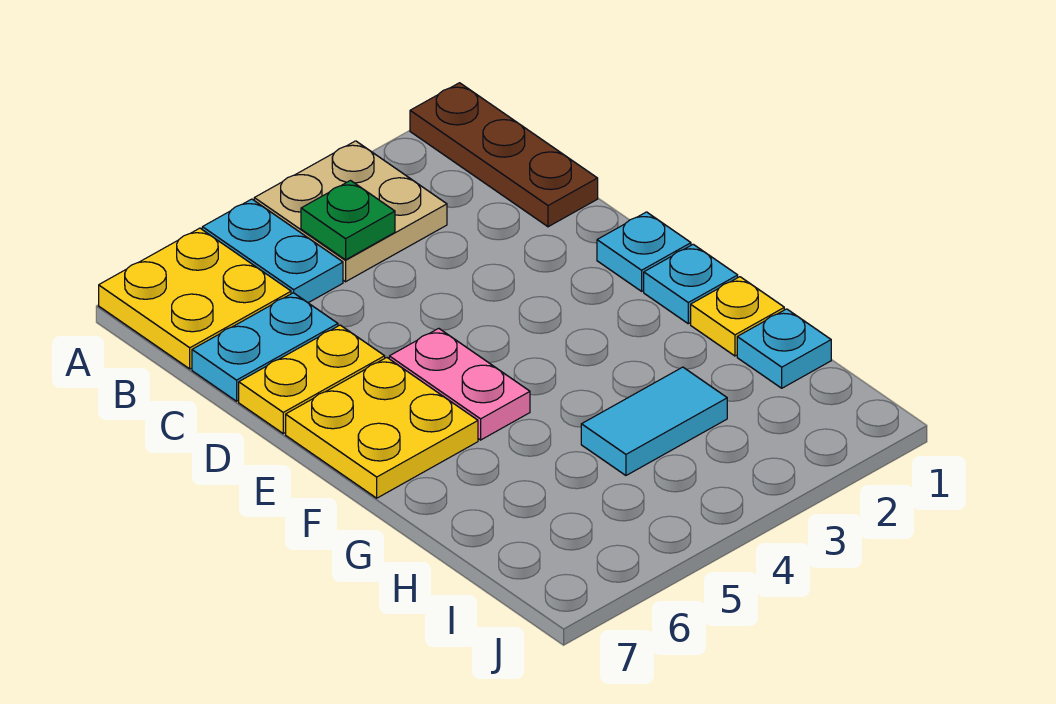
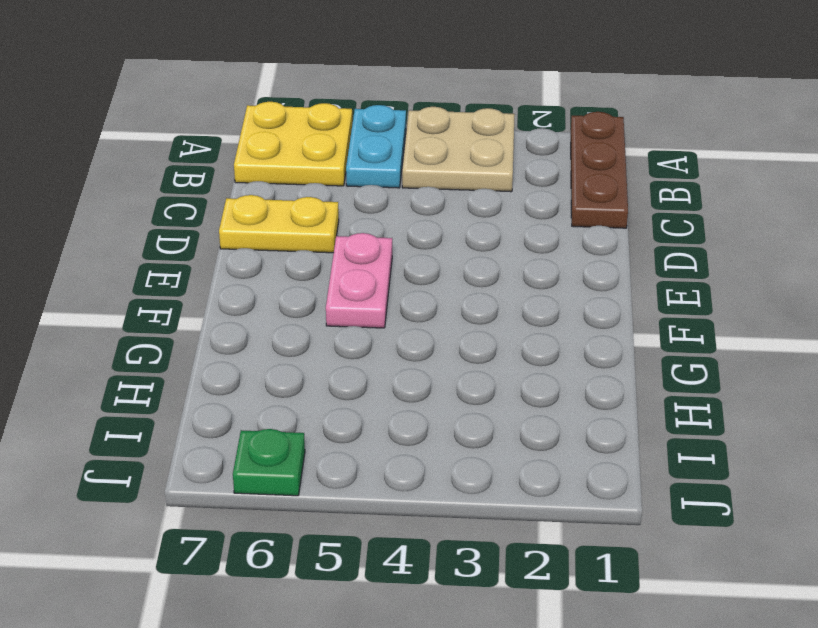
green 1x1 plate [233,429,305,496] -> green 1x1 plate moved to [301,181,395,260]
none -> cyan 1x2 plate [192,293,338,401]
none -> cyan 1x1 plate [597,212,691,291]
none -> yellow 2x2 plate [286,358,478,498]

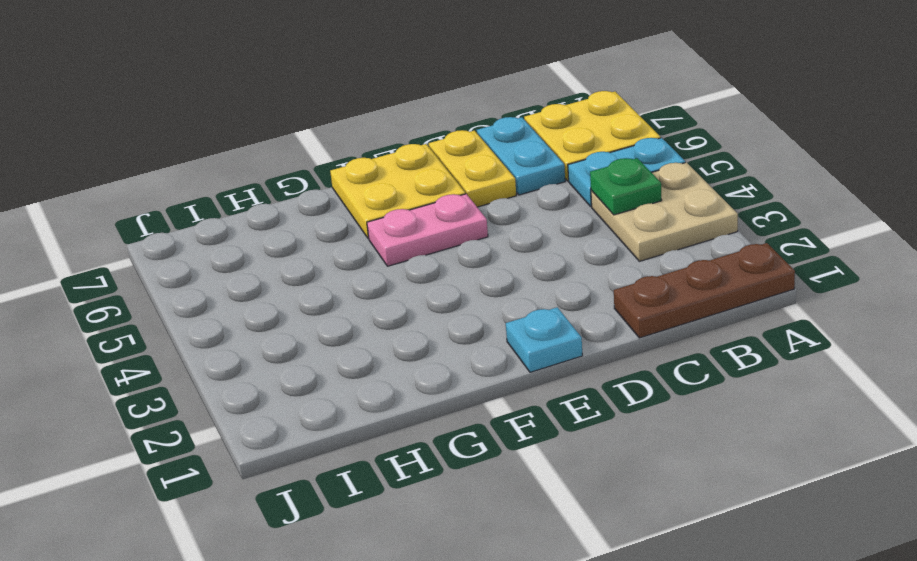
none -> cyan 1x1 plate [644,244,738,324]
none -> yellow 1x1 plate [691,277,784,356]
none -> cyan 1x1 plate [737,309,831,388]

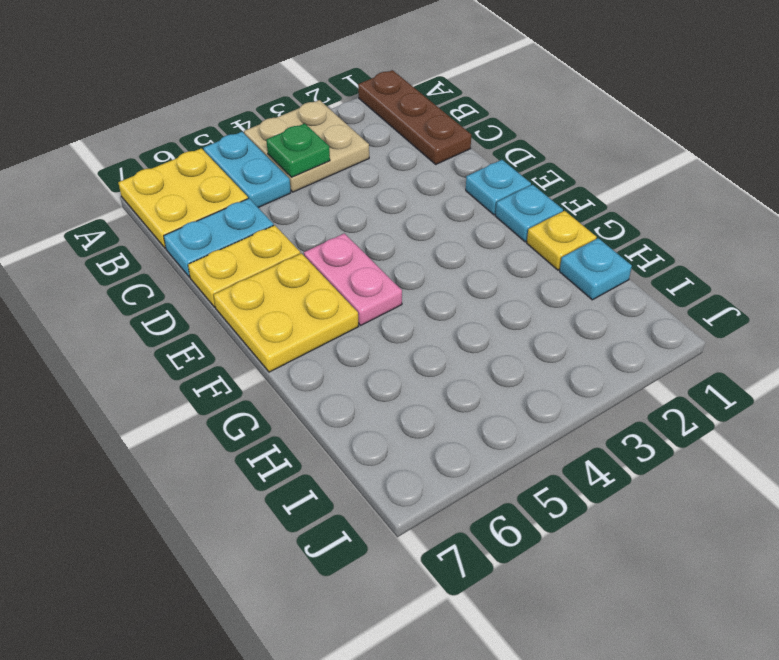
none -> cyan 1x2 tile [581,367,727,475]

